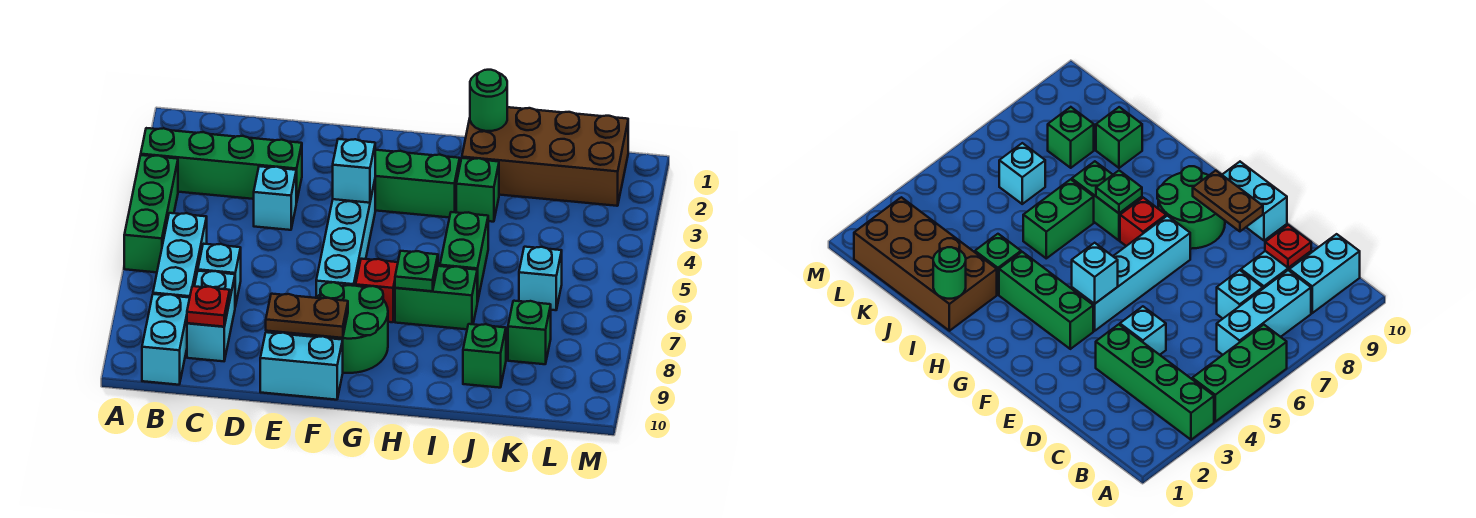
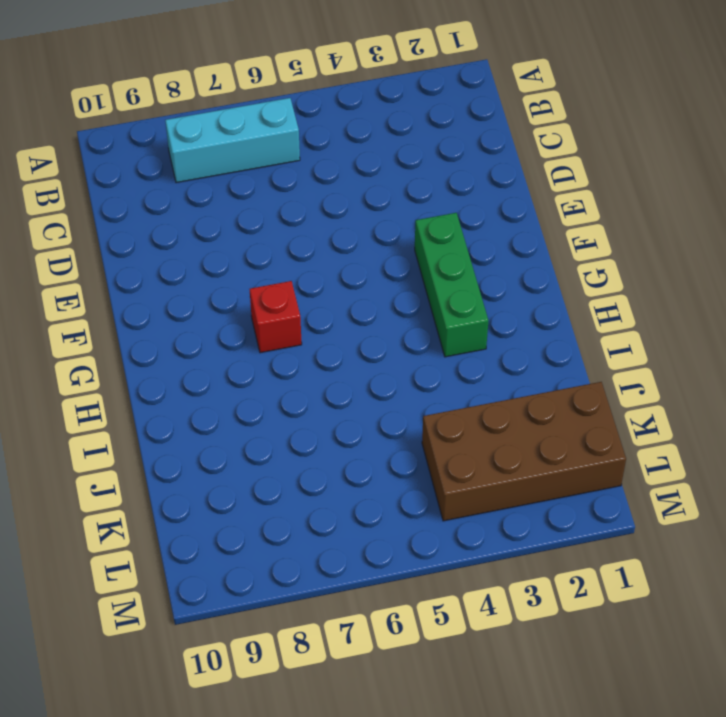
brown 2x4 brick [422,382,626,521] -> brown 2x4 brick turned to [462,107,628,206]
none -> green 1x4 brick [141,128,302,203]
none -> green 1x3 brick [124,155,178,272]
none -> cyan 1x2 brick [142,294,190,385]

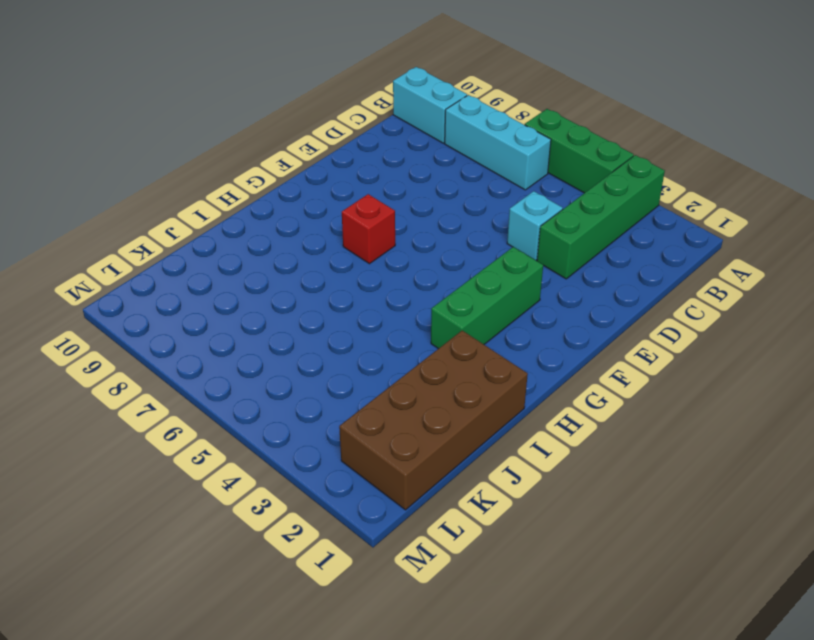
none -> cyan 1x1 brick [198,244,241,307]
none -> cyan 1x2 brick [187,271,235,361]
none -> cyan 1x2 brick [260,332,343,400]

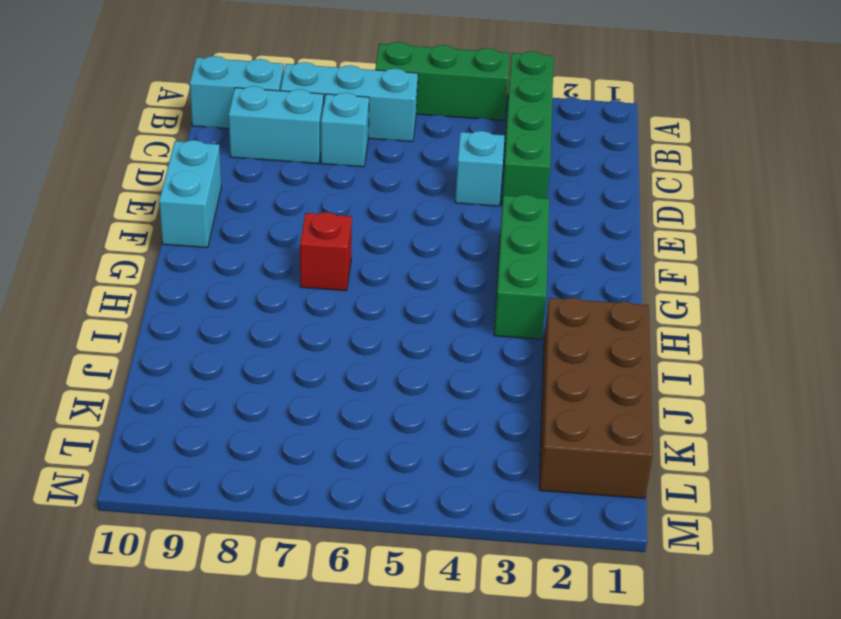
none -> cyan 1x4 brick [316,181,375,298]
none -> green 2x2 round brick [310,282,388,373]
none -> green 1x2 brick [395,266,477,329]

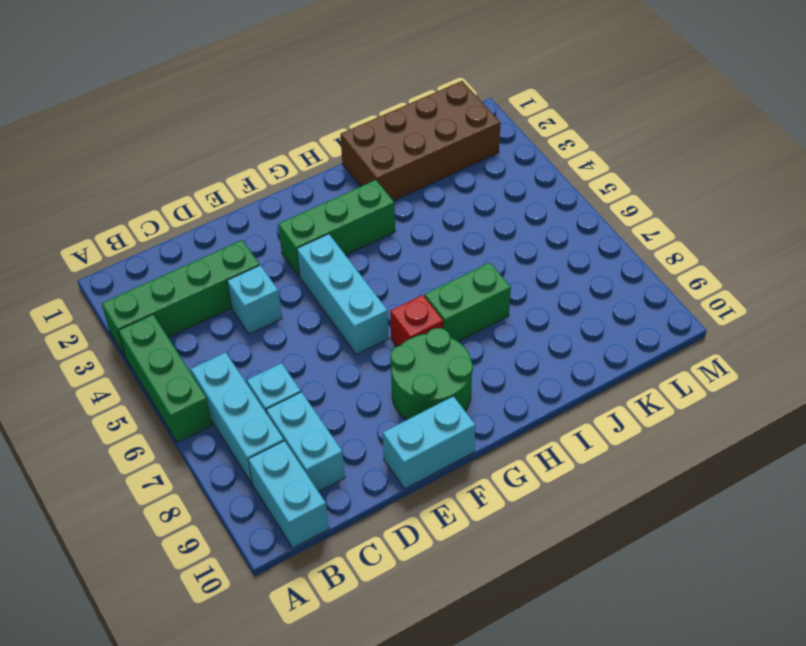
cyan 1x3 brick [297,234,389,355] -> cyan 1x4 brick [316,181,375,298]
none -> green 1x1 brick [456,158,499,222]
none -> green 1x2 brick [440,212,488,303]
none -> green 1x1 brick [463,324,506,388]

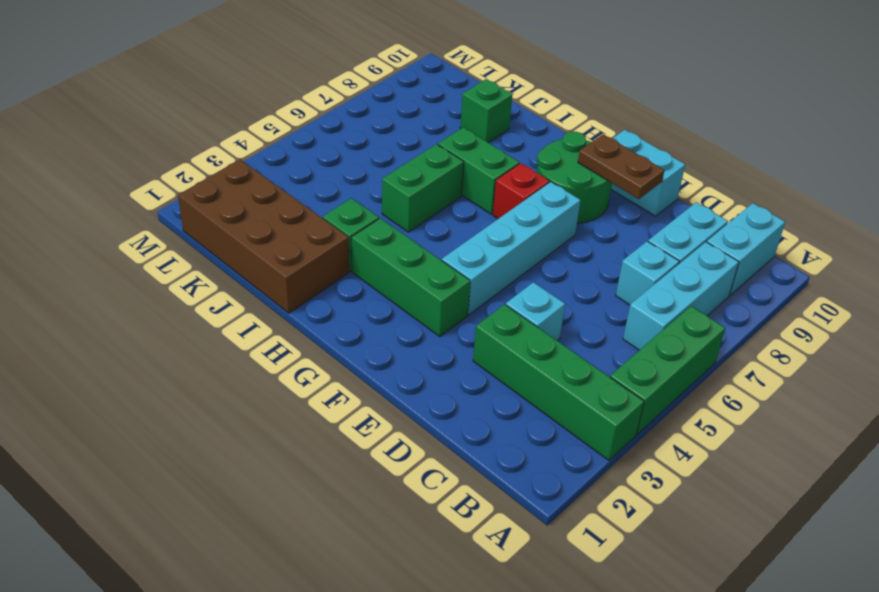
none -> cyan 1x1 brick [519,247,562,310]
none -> green 1x1 brick [508,301,551,364]
none -> red 1x1 plate [187,286,230,327]

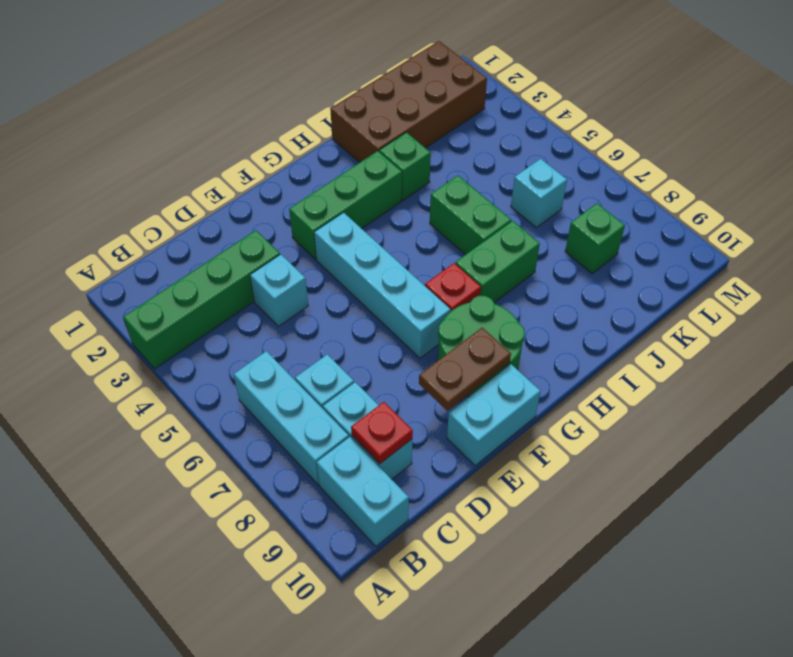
none -> green 1x3 brick [124,155,178,272]
none -> green 1x1 brick [463,324,506,388]
none -> cyan 1x1 brick [333,139,375,203]

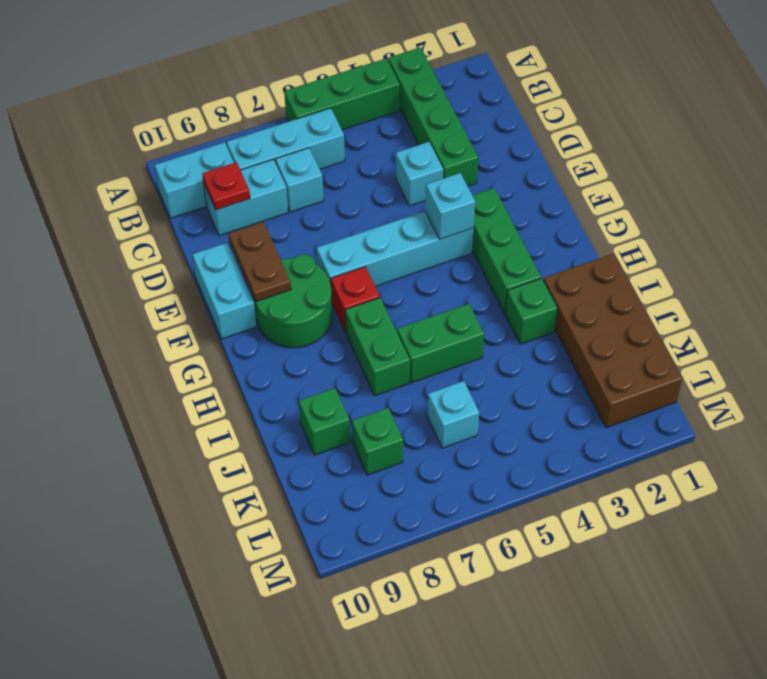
none -> green 1x1 plate [395,251,438,291]
none -> green 1x1 round brick [470,70,507,131]

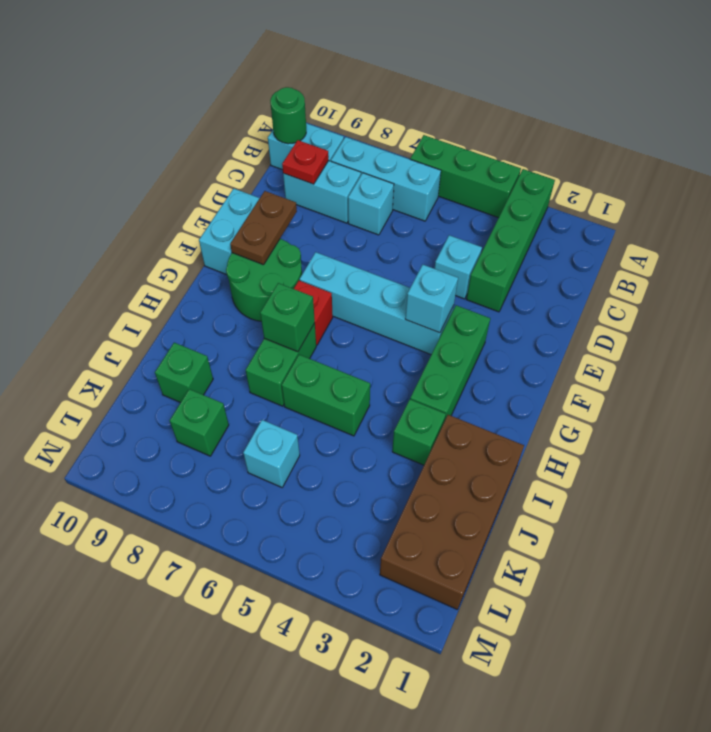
green 1x1 round brick [270,87,306,144] -> green 1x1 round brick moved to [470,70,507,131]
green 1x1 brick [260,283,315,352] -> green 1x1 plate [395,251,438,291]

